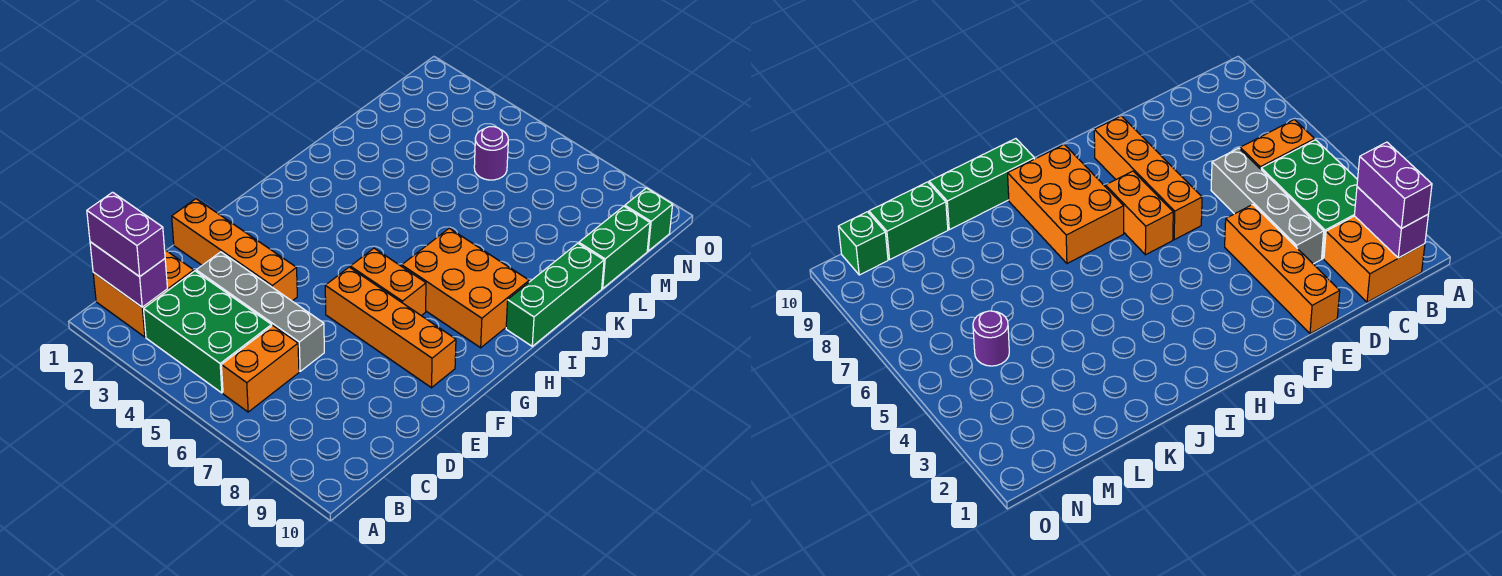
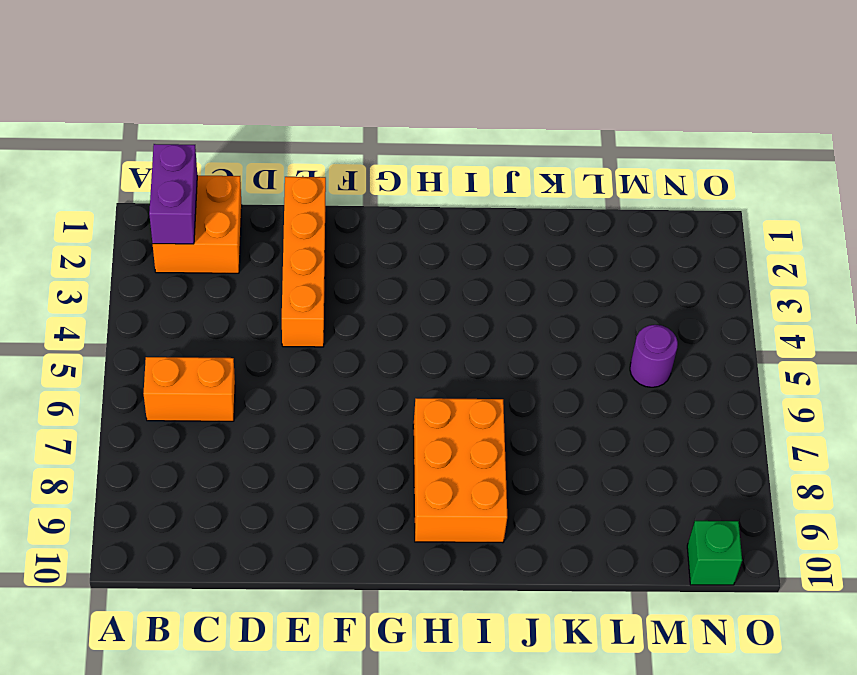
none -> green 2x3 brick [144,271,272,393]
none -> grey 1x4 brick [196,252,324,371]
none -> orange 1x4 brick [325,267,456,388]

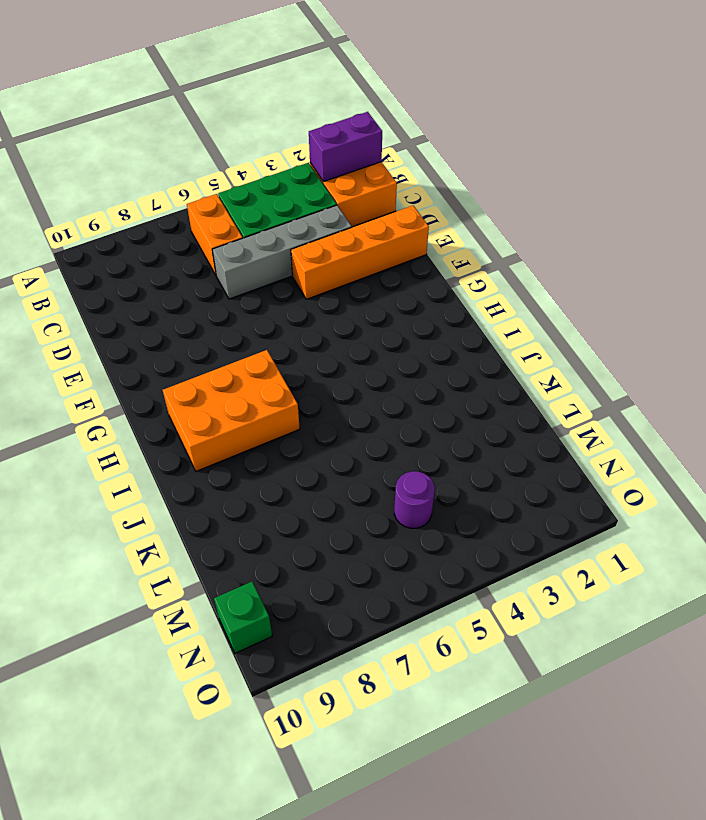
none -> orange 1x4 brick [325,267,456,388]
none -> orange 1x2 brick [350,248,426,316]
none -> green 1x3 brick [506,243,604,346]

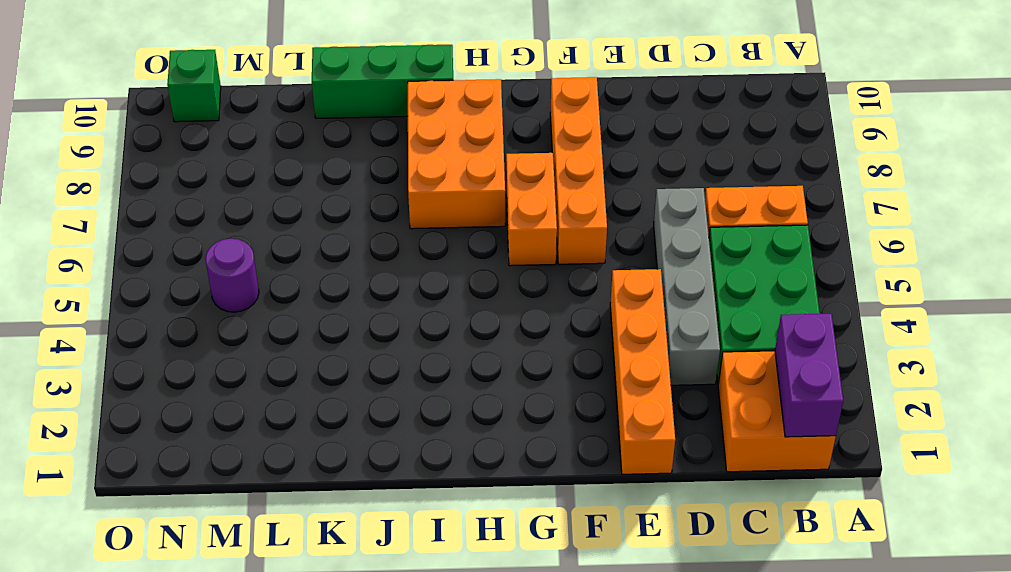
none -> green 1x2 brick [579,206,650,288]
none -> purple 1x2 brick [87,192,165,277]

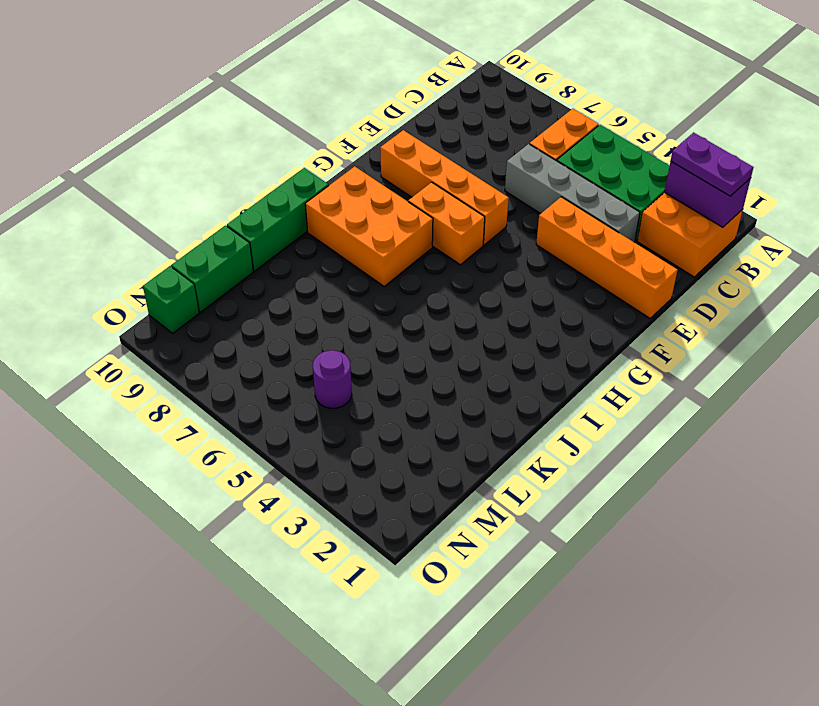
purple 1x2 plate [671,133,753,196] -> purple 1x2 brick [87,192,165,277]

